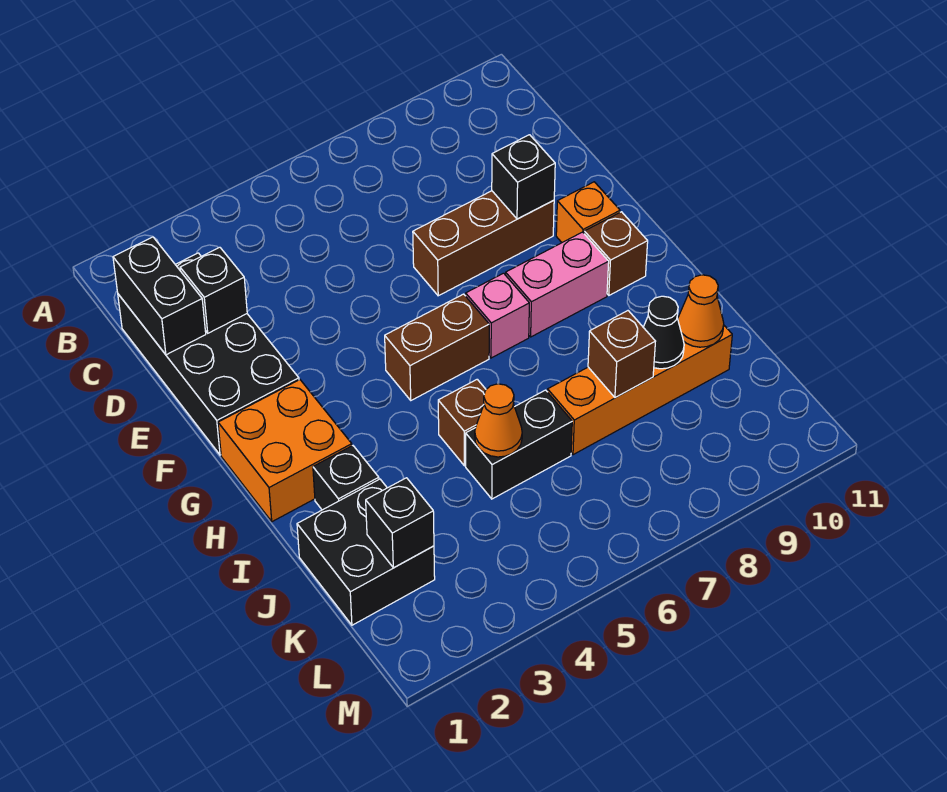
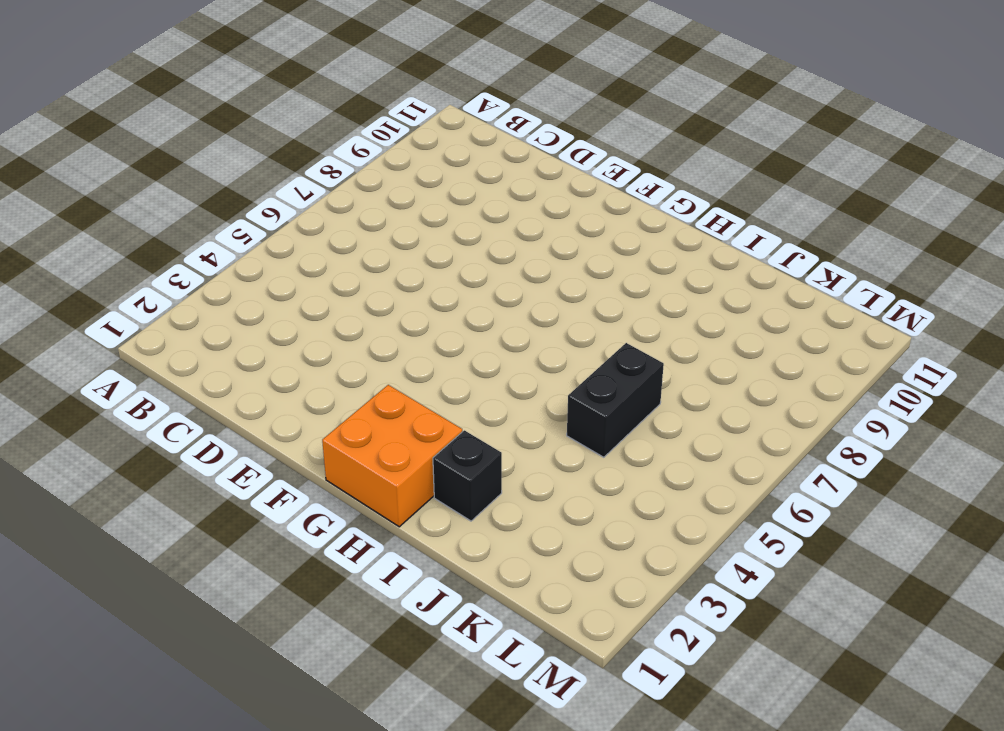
none -> black 2x4 brick [118,253,299,455]
none -> brown 1x3 brick [413,191,554,296]
none -> orange 1x1 brick [556,182,620,242]

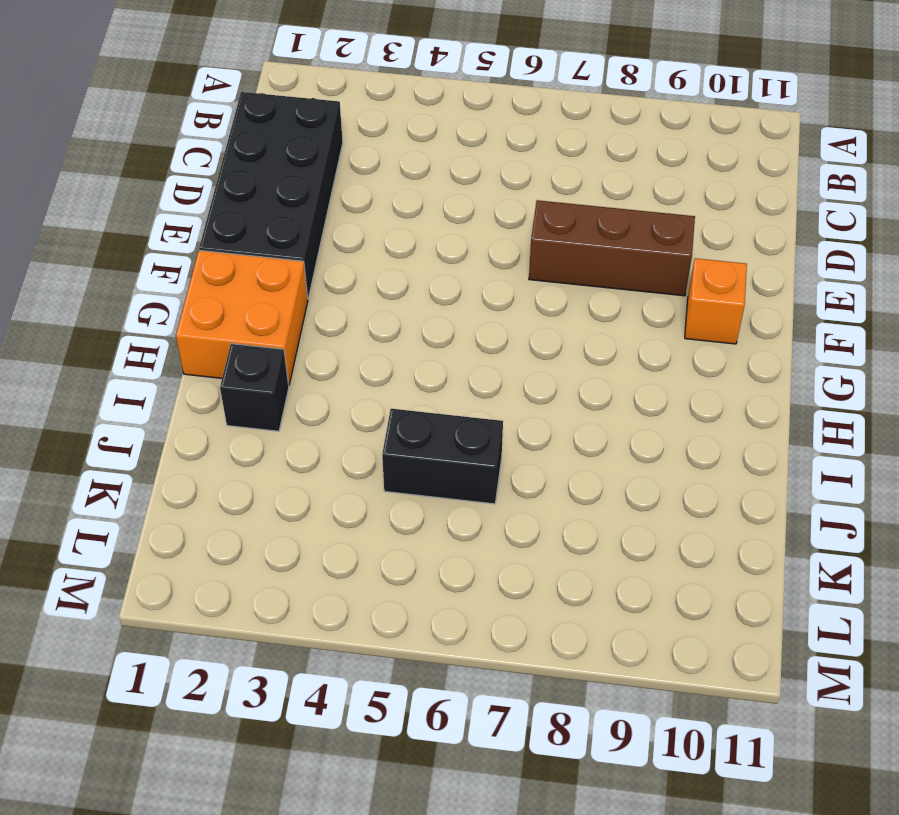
none -> brown 1x2 brick [385,294,489,400]
none -> pink 1x1 brick [466,273,529,358]
none -> pink 1x2 brick [506,232,609,337]

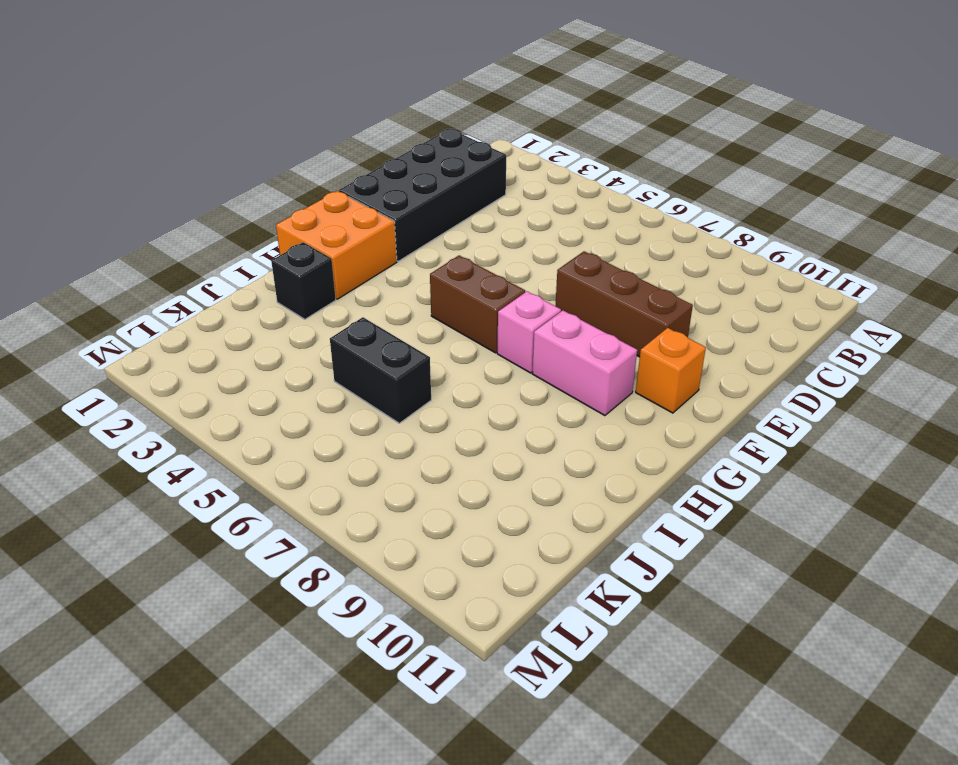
none -> brown 1x1 brick [584,212,648,295]
none -> brown 1x1 brick [438,379,486,466]
none -> black 2x2 brick [297,479,435,625]

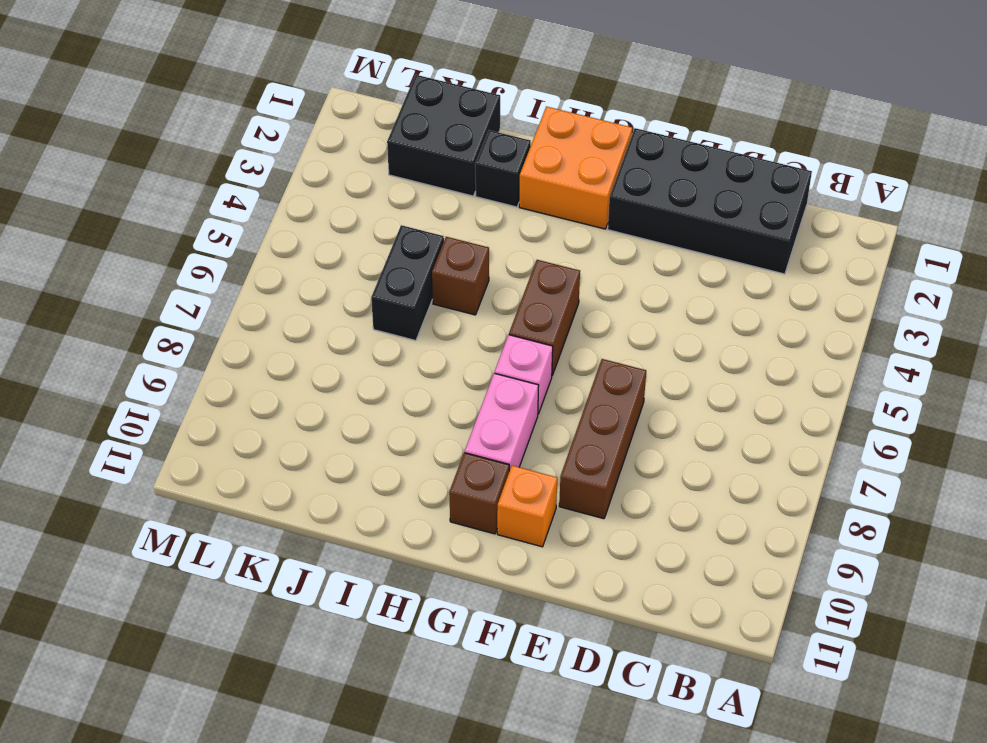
none -> orange 1x4 brick [548,326,732,455]
none -> black 1x2 brick [113,237,206,355]
none -> black 1x1 brick [180,247,247,333]

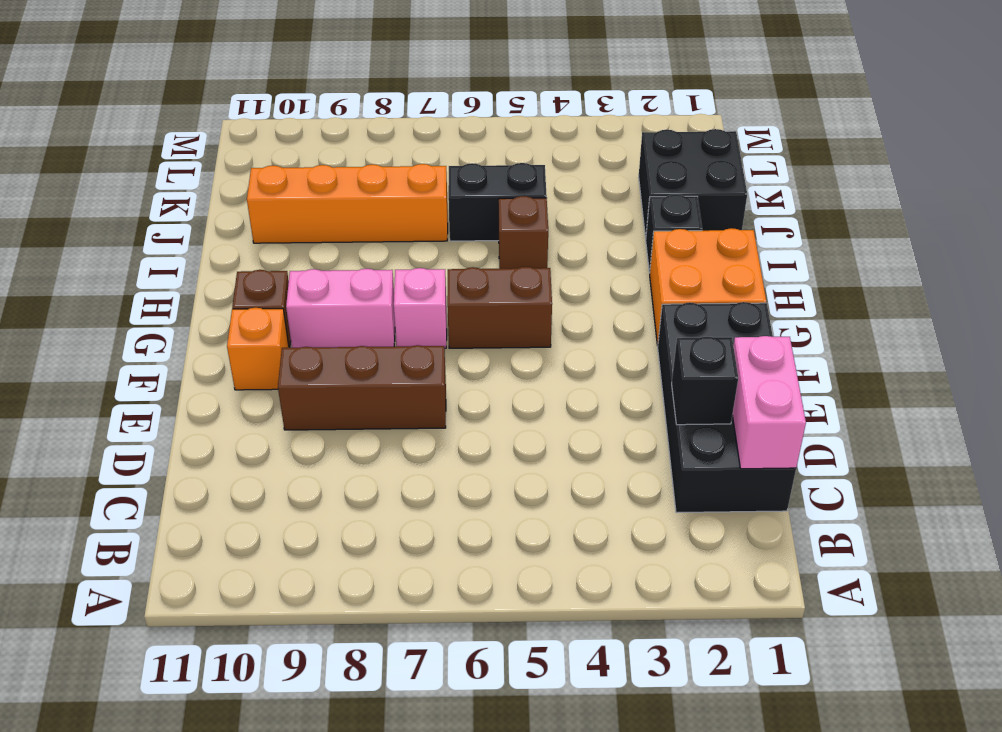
pink 1x2 brick [732,336,806,469] -> black 1x2 brick [113,237,206,355]
none -> black 1x1 brick [492,135,555,219]
none -> orange 1x1 cone [475,384,522,457]
none -> brown 1x1 brick [588,311,655,398]

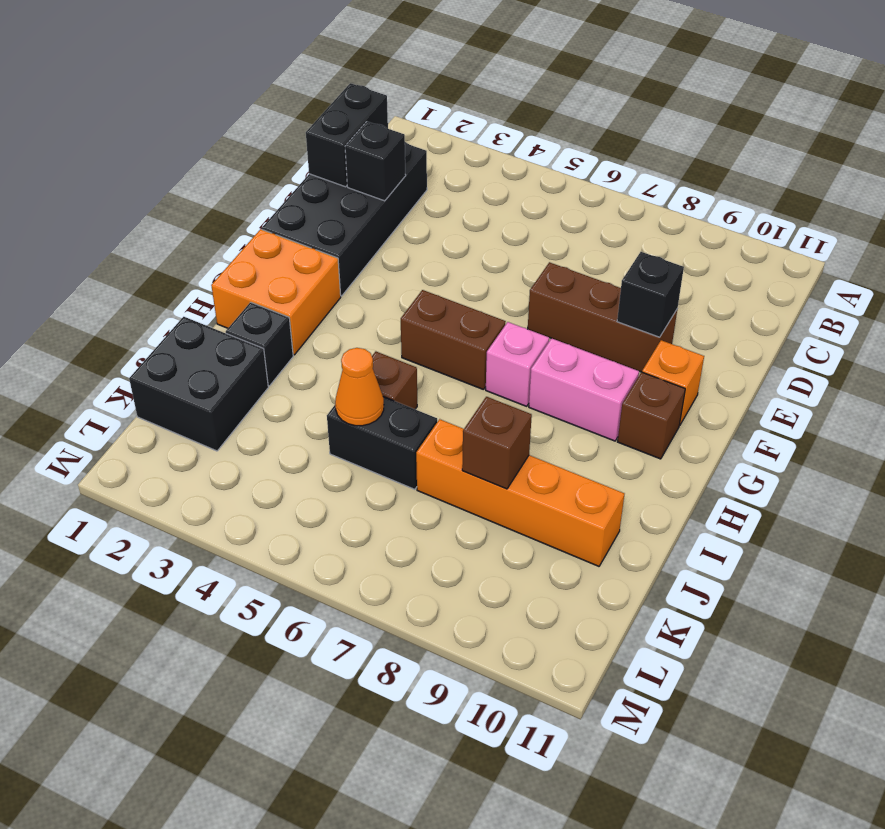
none -> black 1x1 cone [643,296,684,369]
none -> orange 1x1 cone [678,275,724,347]
none -> black 1x1 brick [366,478,434,568]

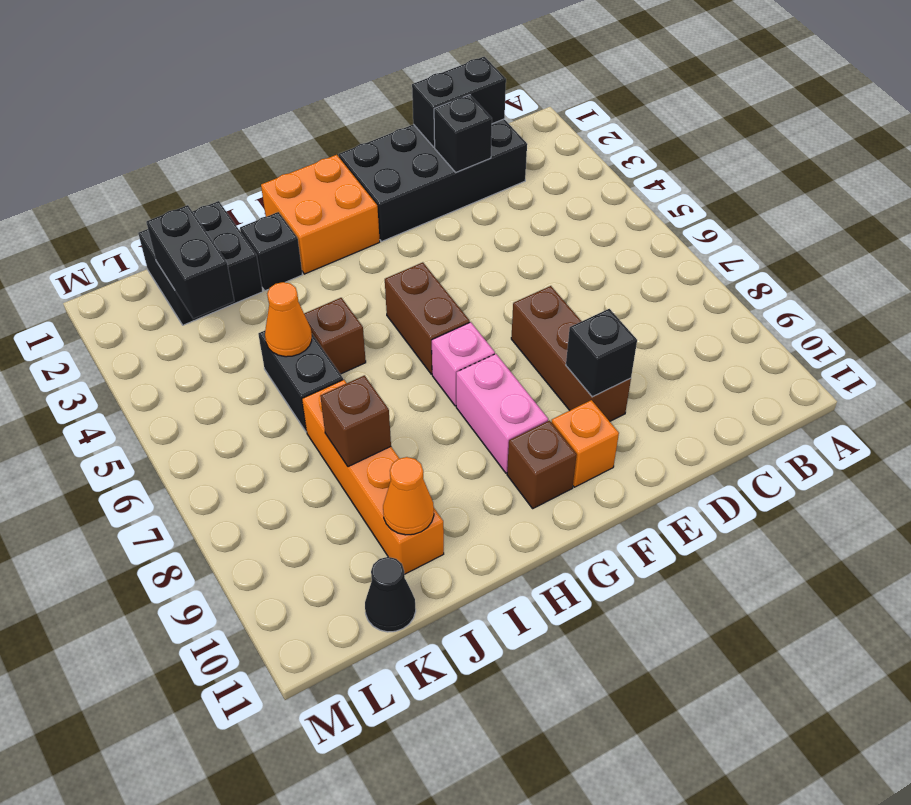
black 1x2 brick [146,205,234,319] -> black 1x1 brick [366,478,434,568]
black 1x1 cone [365,557,416,632] -> black 1x1 cone moved to [643,296,684,369]

